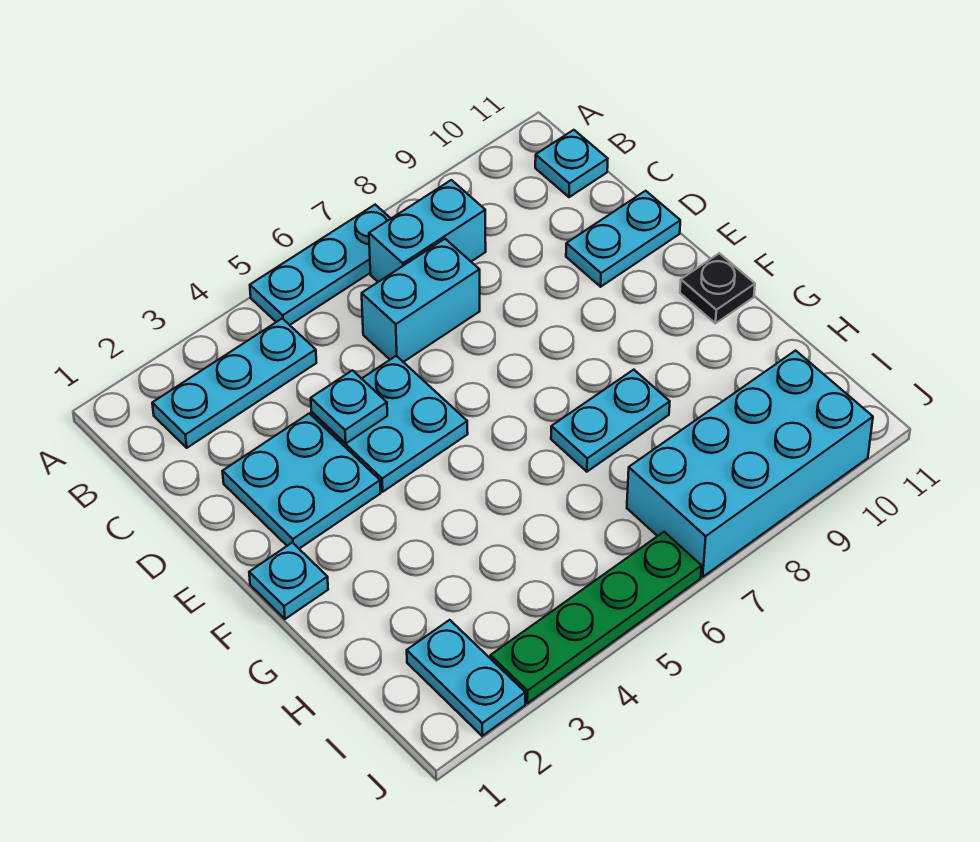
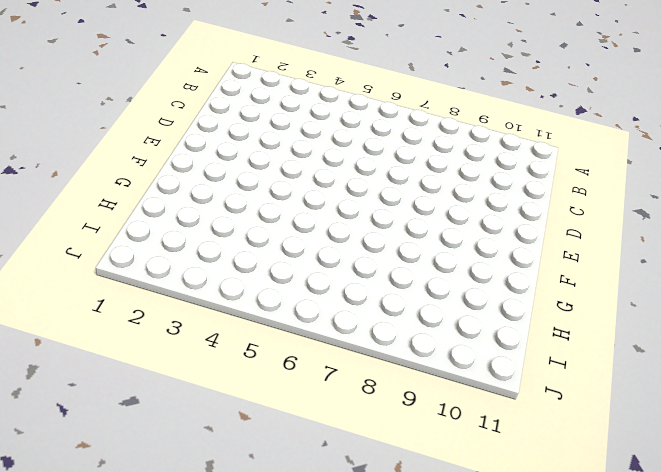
none -> cyan 1x3 plate [250,205,391,325]
none -> cyan 1x3 plate [152,318,317,448]
none -> cyan 1x2 brick [369,180,486,282]

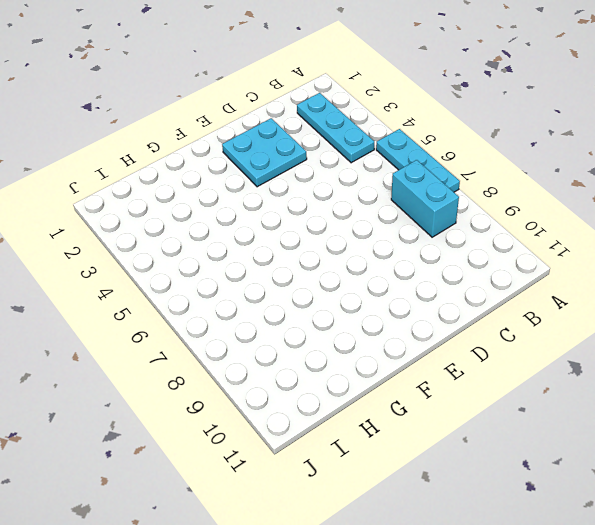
none -> cyan 1x1 plate [535,130,608,197]
none -> cyan 1x2 brick [362,239,480,362]
none -> cyan 2x2 plate [311,356,468,492]

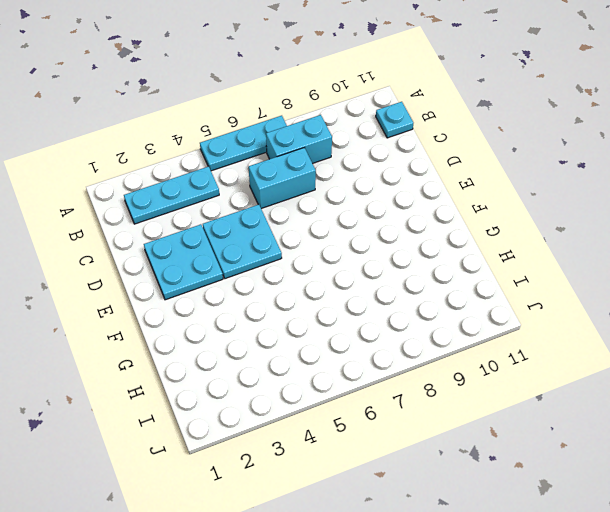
none -> cyan 1x2 plate [566,191,680,287]
none -> cyan 1x1 plate [249,543,328,619]
none -> black 1x1 plate [680,253,755,323]

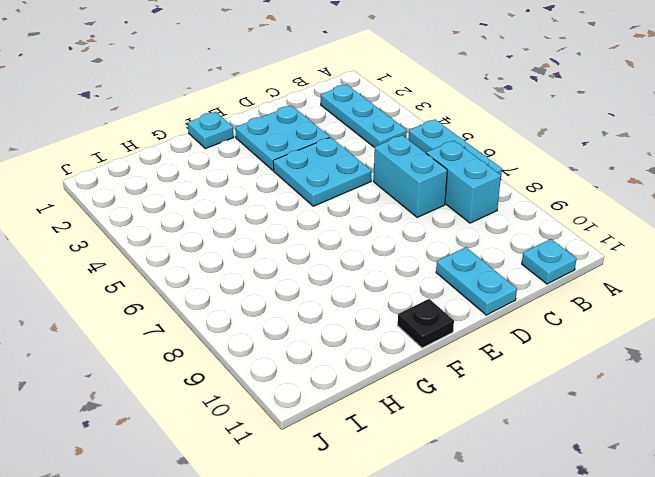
none -> cyan 1x2 plate [551,370,670,472]
none -> cyan 1x2 plate [407,620,525,736]
none -> cyan 2x4 brick [627,351,873,577]

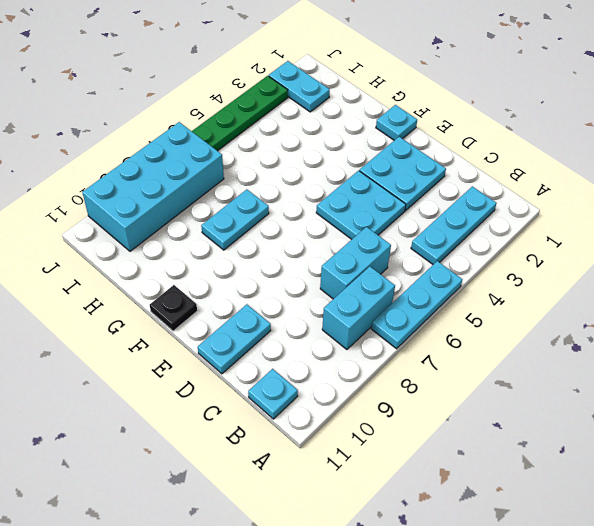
none -> cyan 1x1 plate [311,370,387,444]

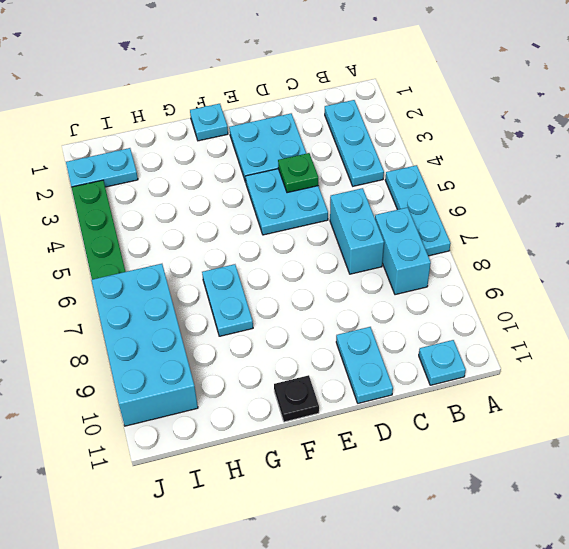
green 1x1 plate [278,153,318,193] -> cyan 1x1 plate [311,370,387,444]

